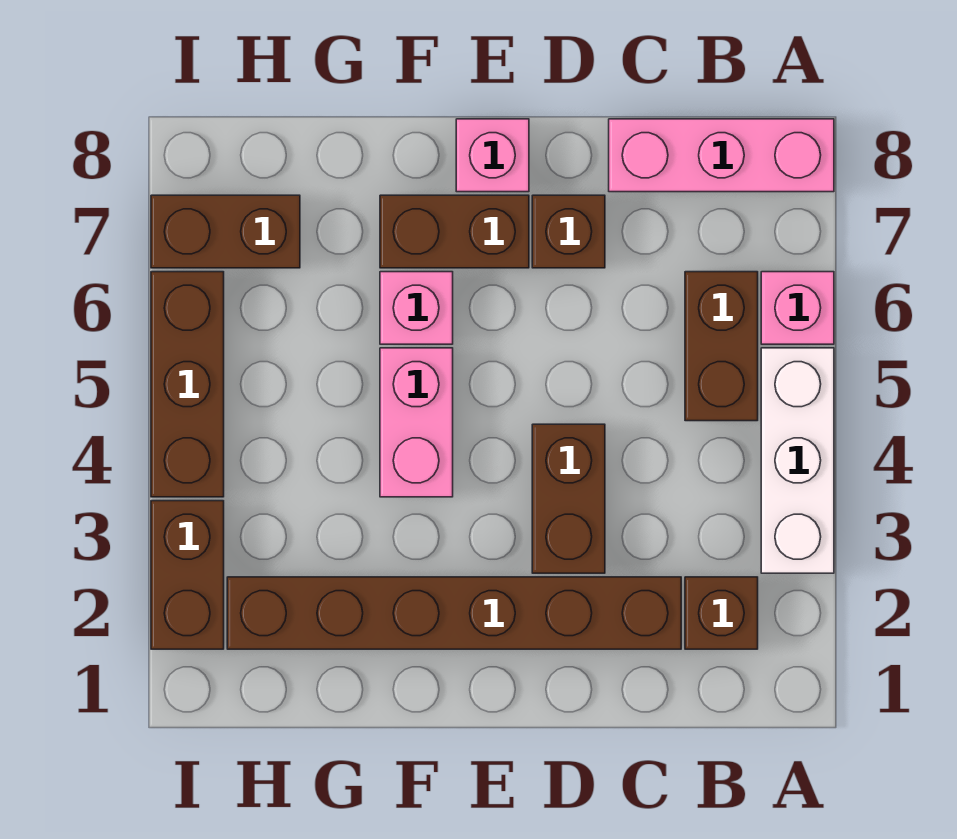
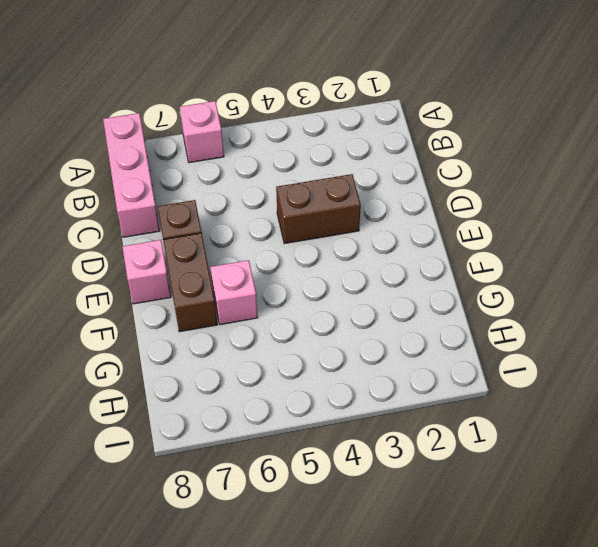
none -> white 1x3 brick [761,348,834,573]
none -> brown 1x1 brick [685,577,758,649]
none -> brown 1x2 brick [685,272,758,421]

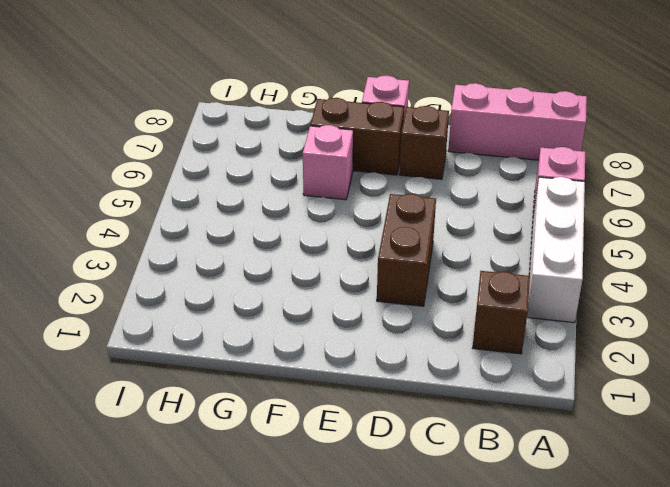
none -> brown 1x2 brick [685,272,758,421]
none -> brown 1x6 brick [227,577,681,649]
none -> pink 1x2 brick [380,348,453,497]

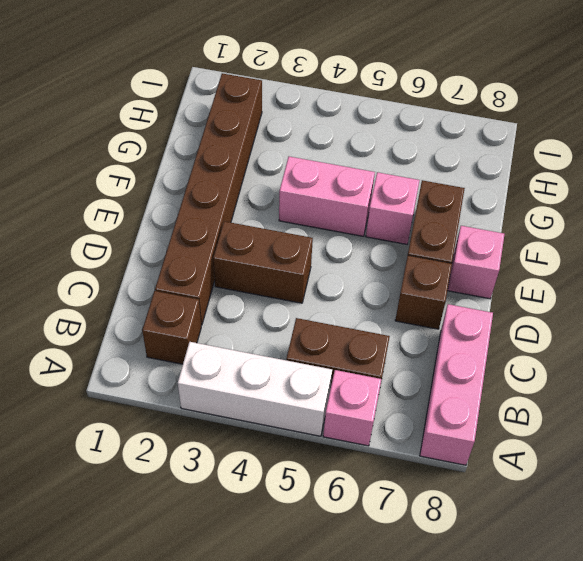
none -> brown 1x2 brick [151,195,300,268]
none -> brown 1x2 brick [151,501,224,649]
none -> brown 1x3 brick [151,272,224,497]

